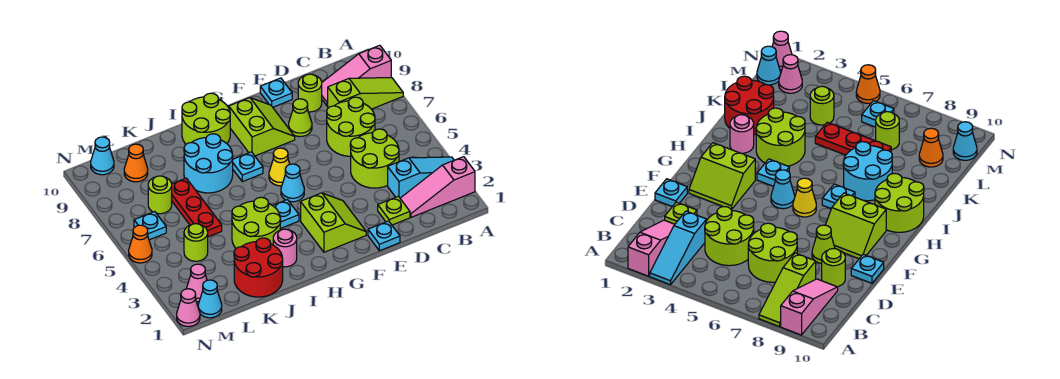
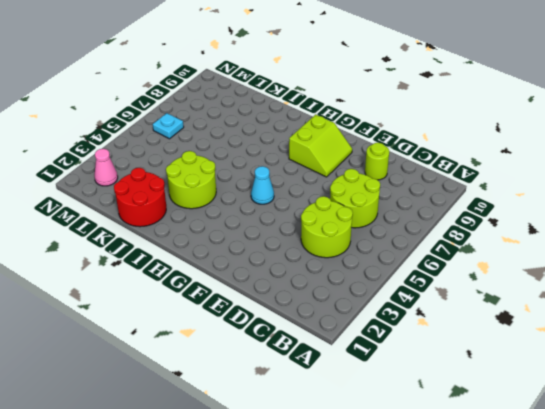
none -> pink 1x3 slope [400,157,475,217]
none -> cyan 1x3 slope [388,157,454,198]
none -> lime 1x3 slope [328,78,403,109]
none -> pink 1x3 slope [322,45,391,106]

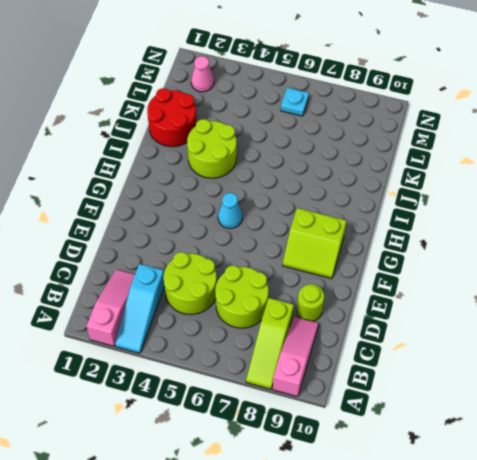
none -> lime 1x1 plate [378,196,410,225]
none -> cyan 1x1 plate [368,221,400,251]
none -> lime 1x1 cone [289,99,312,137]
none -> cyan 1x1 plate [260,78,292,107]

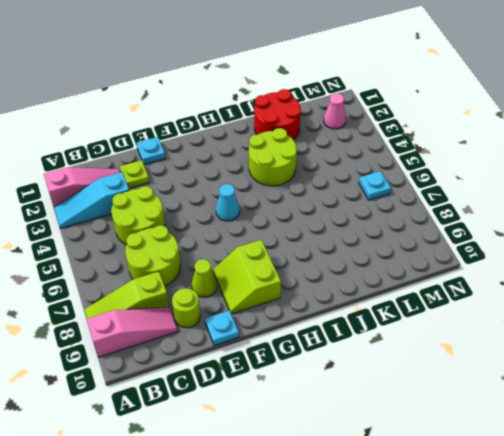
none -> lime 2x2 slope [301,193,366,252]
none -> yellow 1x1 cone [269,148,290,186]
none -> cyan 1x1 plate [273,200,299,229]
none -> cyan 1x1 plate [233,152,263,182]

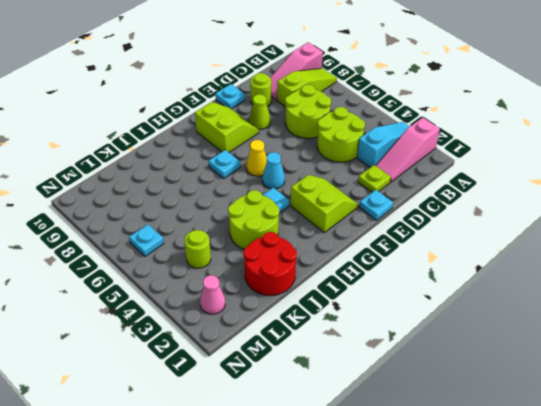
none -> lime 2x2 round brick [182,93,230,144]
none -> pink 1x1 round brick [273,229,297,267]
none -> cyan 2x2 round brick [184,134,233,193]
none -> red 1x3 plate [172,178,222,237]

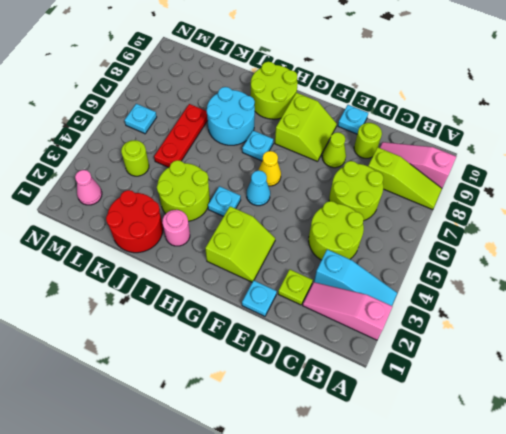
none -> lime 1x1 round brick [148,176,172,214]
none -> orange 1x1 cone [124,144,148,182]
none -> cyan 1x1 cone [198,280,222,318]
none -> cyan 1x1 cone [91,137,114,175]

